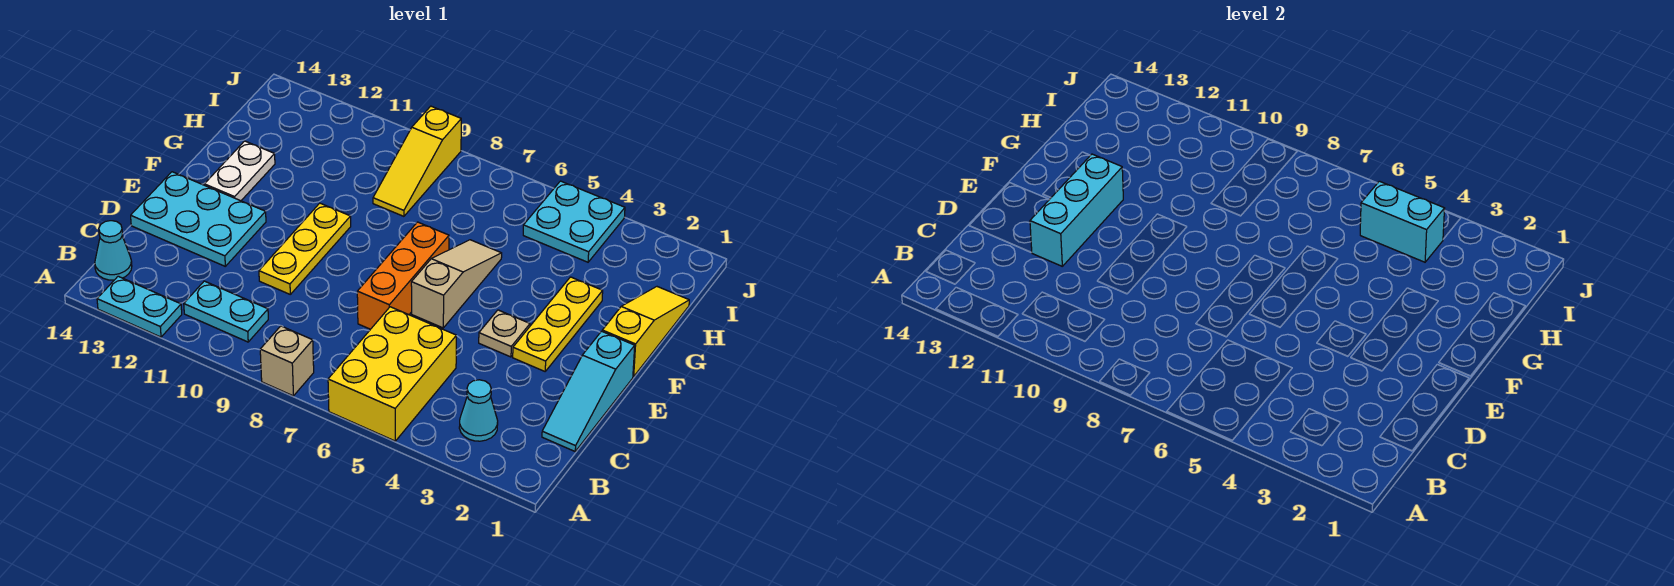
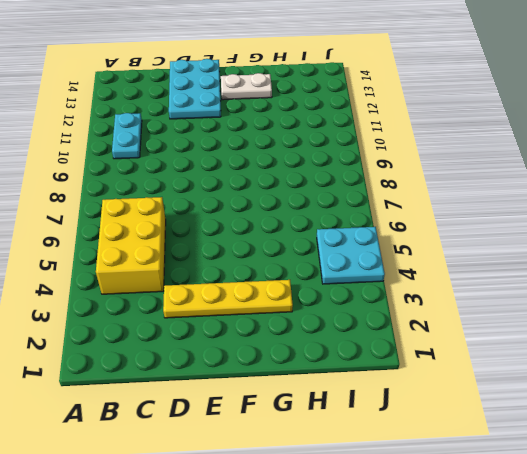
yellow 2x3 brick [96,197,166,294] -> yellow 2x3 brick turned to [328,307,456,441]
yellow 1x4 plate [163,280,293,318] -> yellow 1x3 plate [513,277,603,371]
none -> tan 1x1 brick [260,326,314,396]
none -> cyan 1x2 plate [97,276,182,337]
none -> cyan 1x1 cone [459,380,498,441]

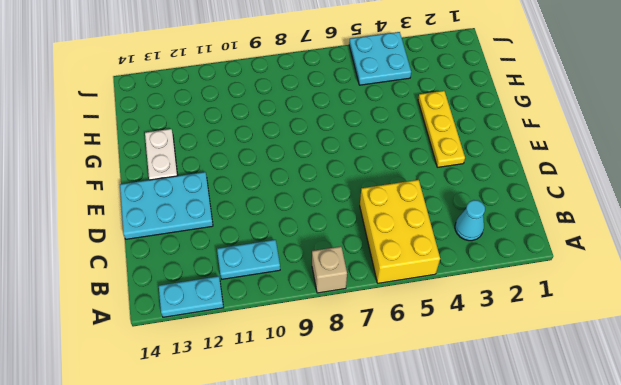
none -> cyan 1x1 cone [95,221,132,280]
none -> cyan 1x3 slope [542,331,635,451]
none -> orange 1x3 brick [357,222,449,329]

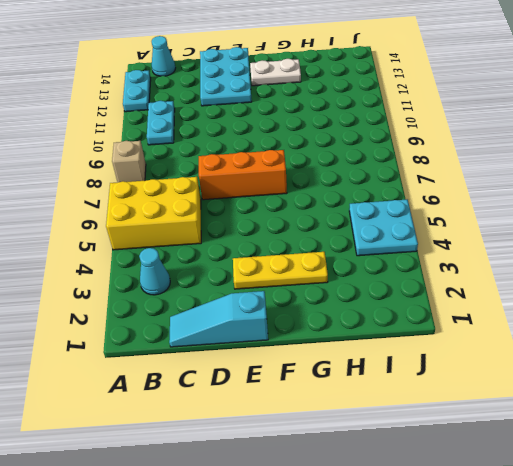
none -> yellow 1x3 plate [259,203,351,294]
none -> tan 1x1 plate [479,310,530,357]
none -> tan 1x3 slope [411,240,502,328]

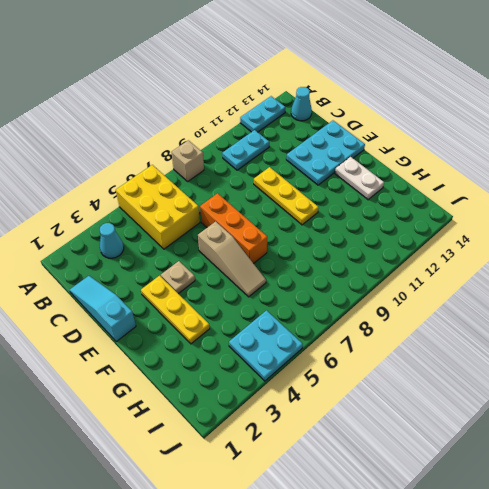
none -> yellow 1x3 slope [602,287,689,377]
none -> yellow 1x3 slope [373,106,461,216]
none -> cyan 1x3 brick [1030,154,1123,266]

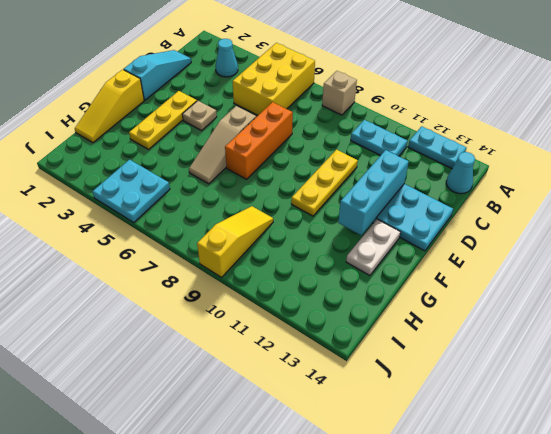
none -> cyan 1x2 brick [1360,181,1445,262]

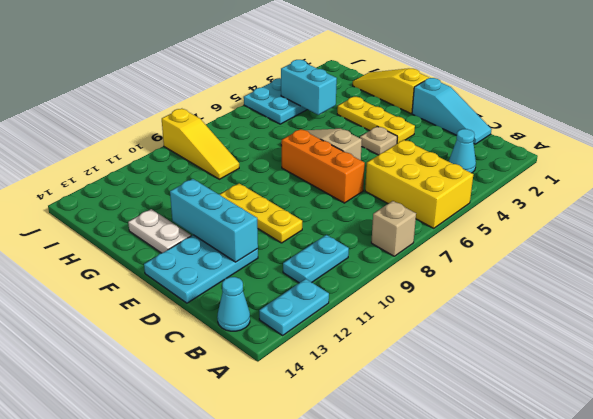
cyan 1x2 brick [281,60,337,115] -> cyan 1x2 brick turned to [1360,181,1445,262]

